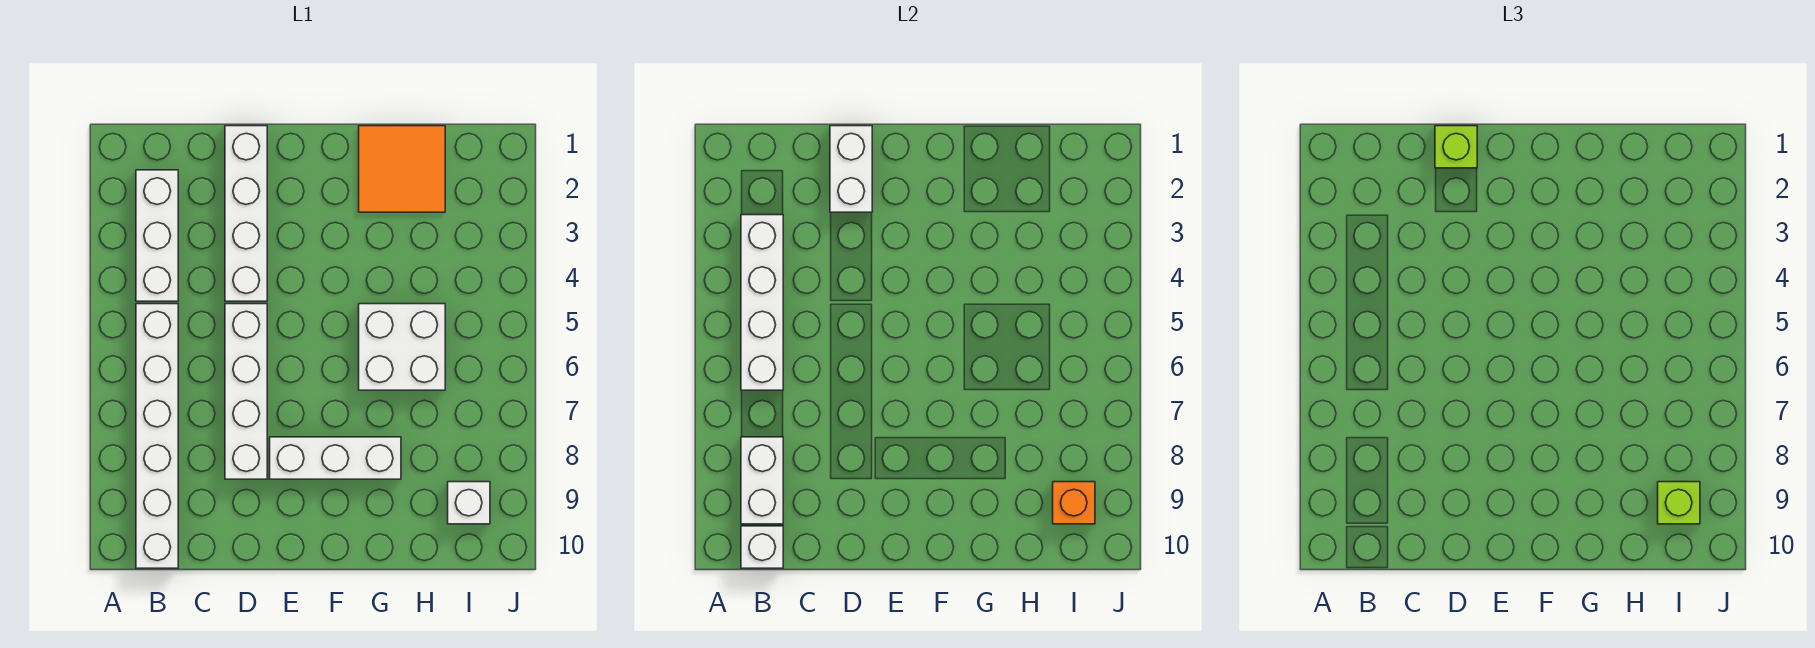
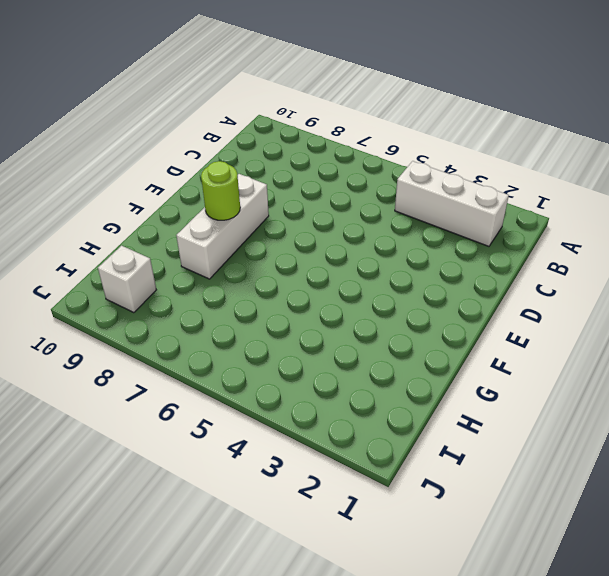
lime 1x1 round brick [201,161,240,220] -> none
none -> white 1x6 brick [136,304,178,568]
none -> white 1x4 brick [225,126,267,301]
none -> white 1x4 brick [225,304,267,479]

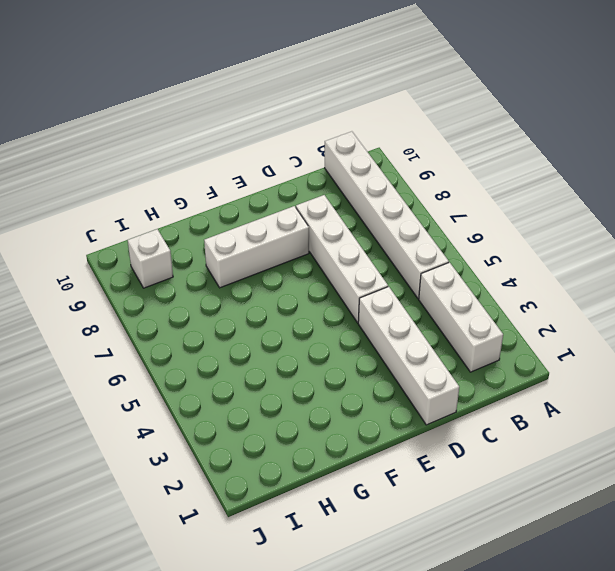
none -> orange 2x2 tile [359,126,445,212]
none -> white 2x2 brick [359,304,445,390]
none -> white 1x4 brick [741,215,783,390]

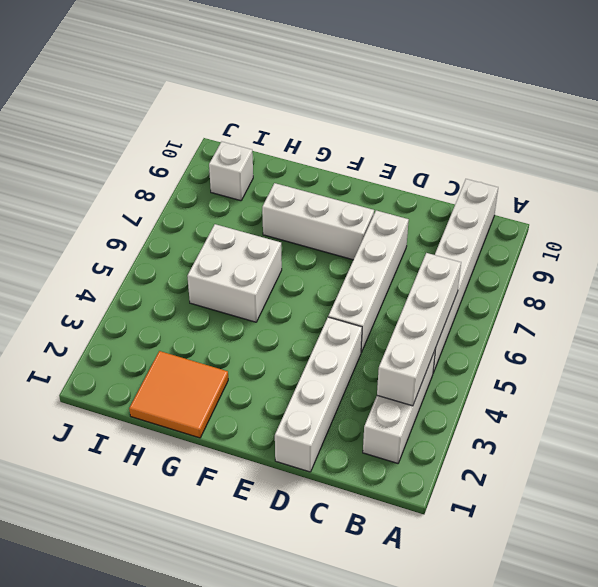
none -> white 1x2 brick [741,437,783,524]
none -> white 1x1 brick [741,526,783,568]
none -> white 1x2 brick [830,126,872,212]

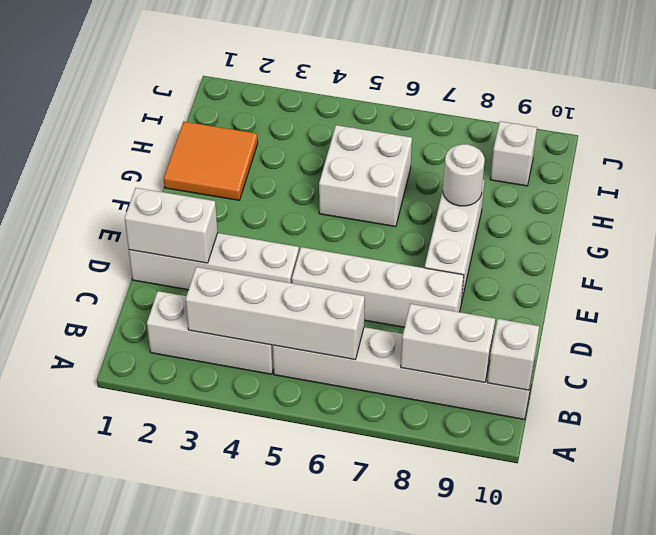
white 1x1 round brick [443,144,485,206] -> none
none -> orange 1x1 brick [1053,482,1095,524]
none -> lime 1x1 brick [1435,126,1477,168]
none -> lime 1x1 brick [1658,482,1700,524]

